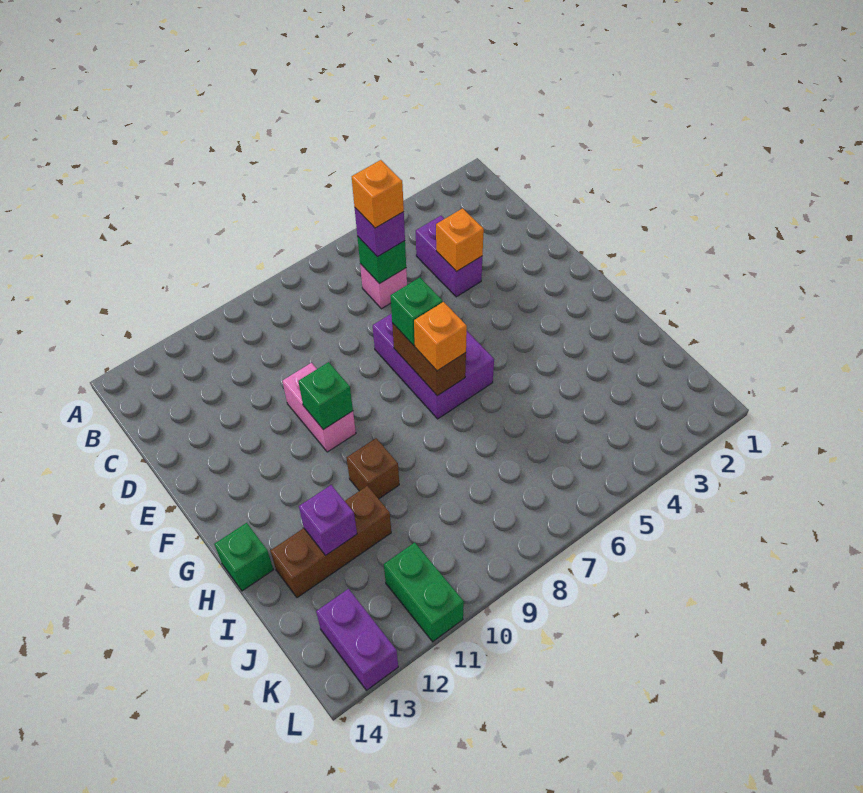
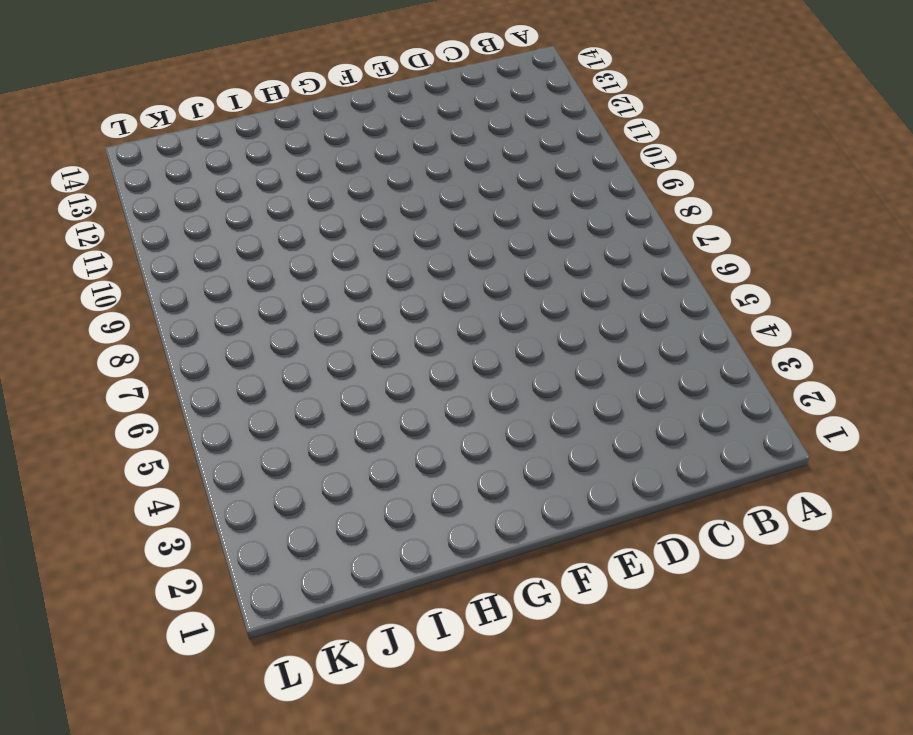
none -> purple 1x2 brick [416,216,482,297]
none -> pink 1x1 brick [360,264,407,309]
none -> purple 2x3 brick [373,313,494,419]

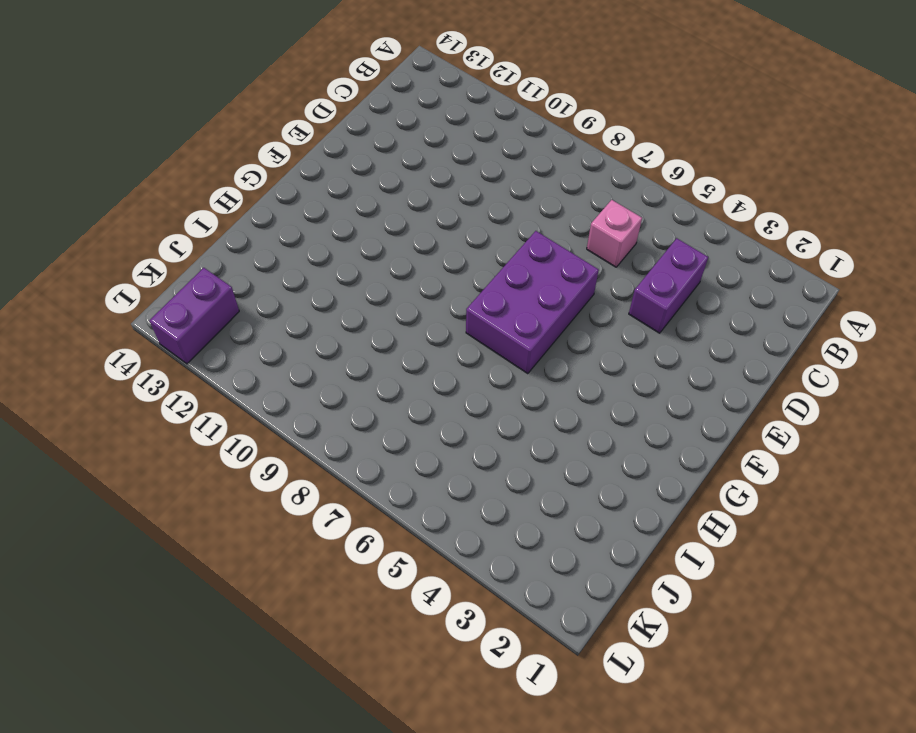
none -> pink 1x2 brick [283,363,356,452]
none -> brown 1x1 brick [347,438,399,499]
none -> green 1x1 brick [215,523,273,591]

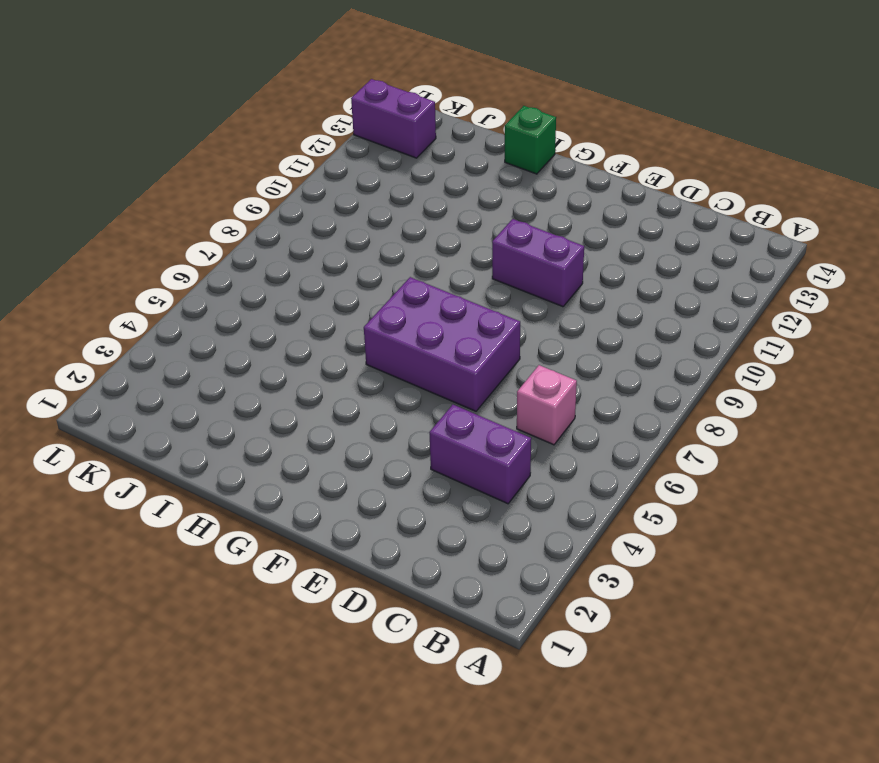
purple 1x2 brick [492,219,584,307] -> pink 1x2 brick [283,363,356,452]
none -> brown 1x1 brick [347,438,399,499]
none -> brown 1x3 brick [270,486,391,598]
none -> green 1x2 brick [384,542,464,642]

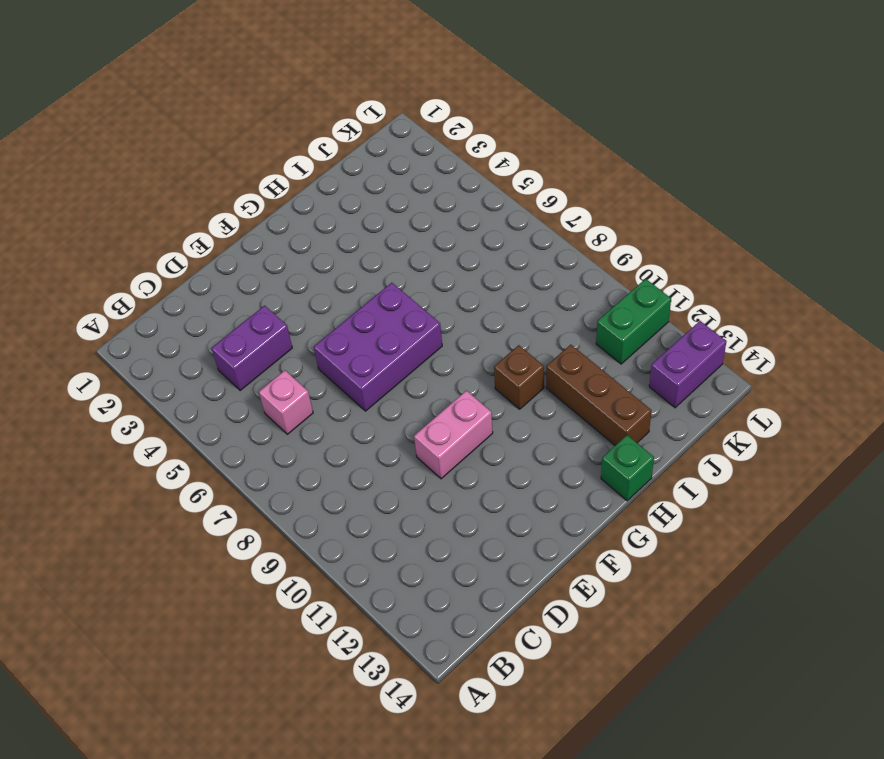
none -> green 1x1 brick [357,236,406,284]
none -> orange 1x1 brick [436,208,484,272]
none -> brown 1x2 brick [392,323,466,396]

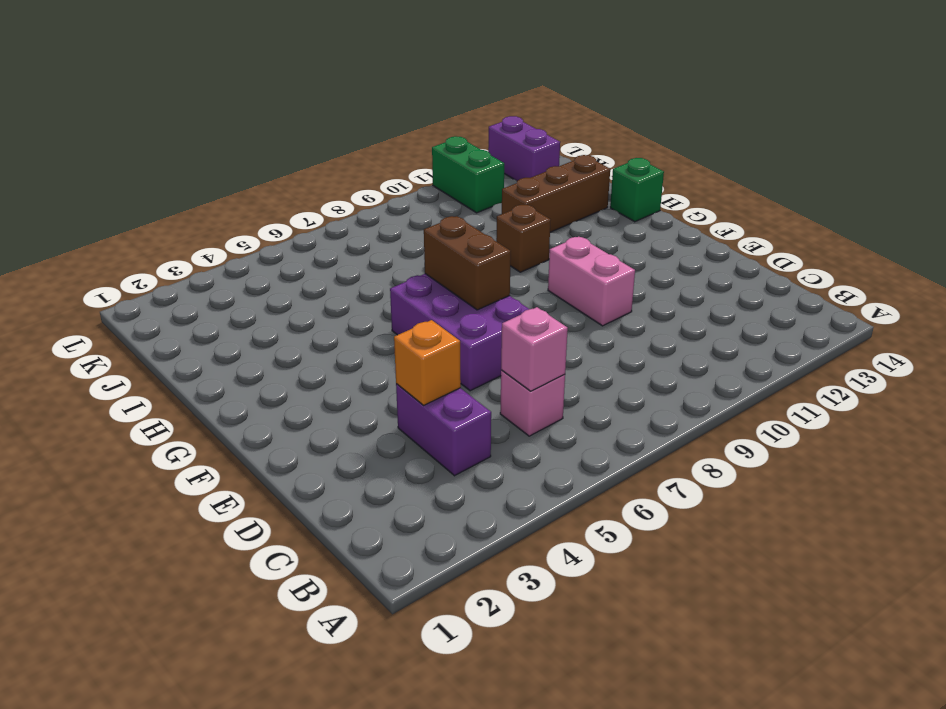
pink 1x1 brick [501,307,568,391] -> green 1x1 brick [357,236,406,284]
none -> green 1x1 brick [298,362,353,430]
none -> purple 1x1 brick [299,485,357,555]
none -> purple 1x1 brick [355,208,405,257]

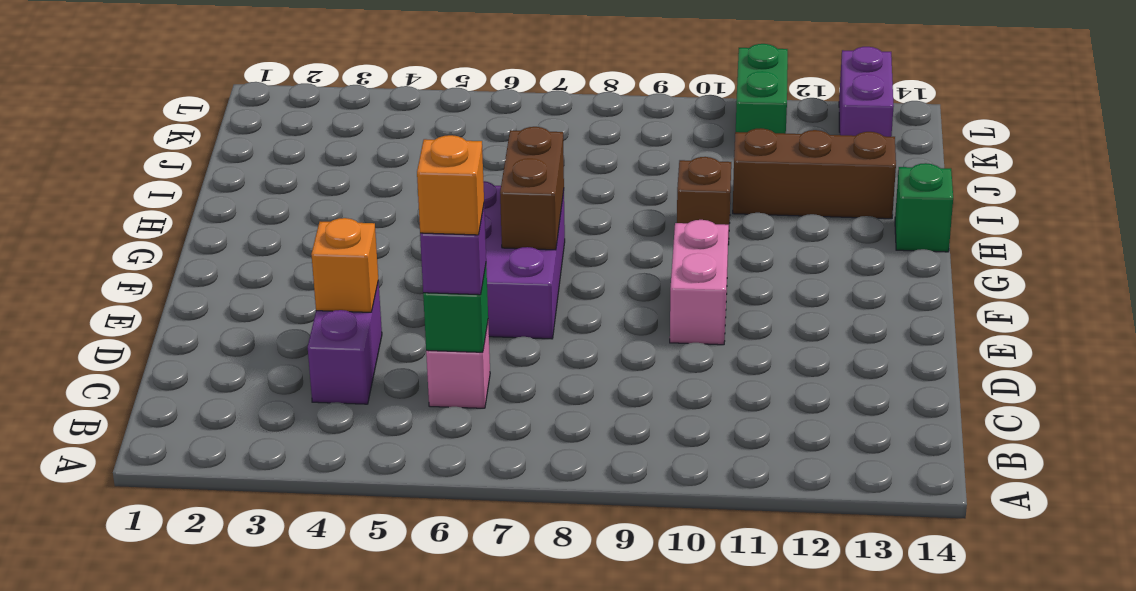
none -> green 1x1 brick [298,362,353,430]
none -> purple 1x1 brick [299,485,357,555]
none -> green 1x1 brick [390,278,442,345]

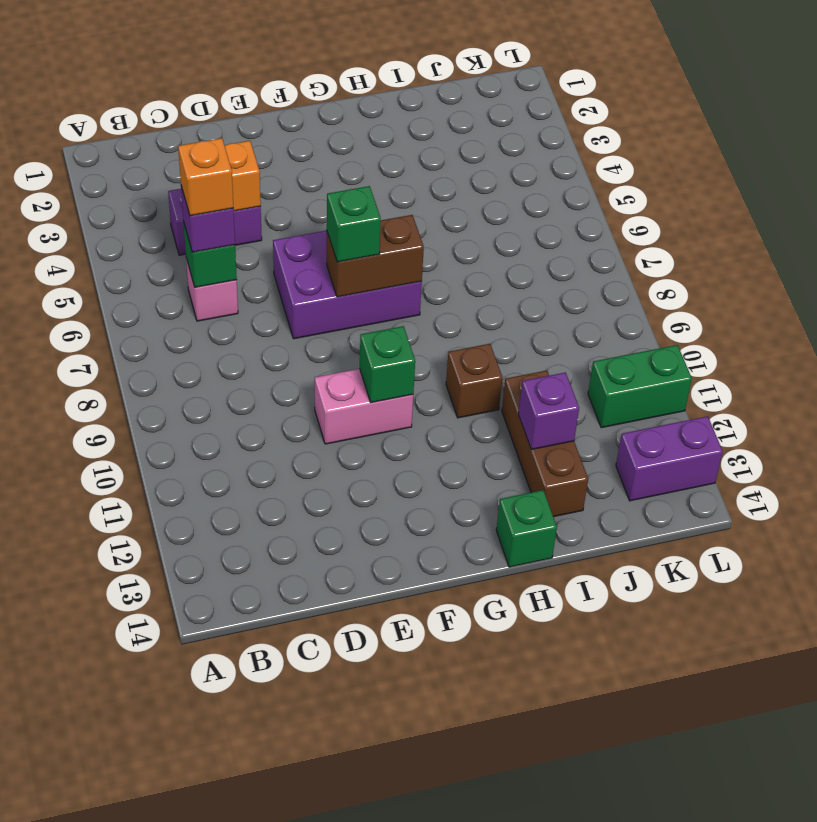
none -> orange 1x1 brick [414,302,467,371]

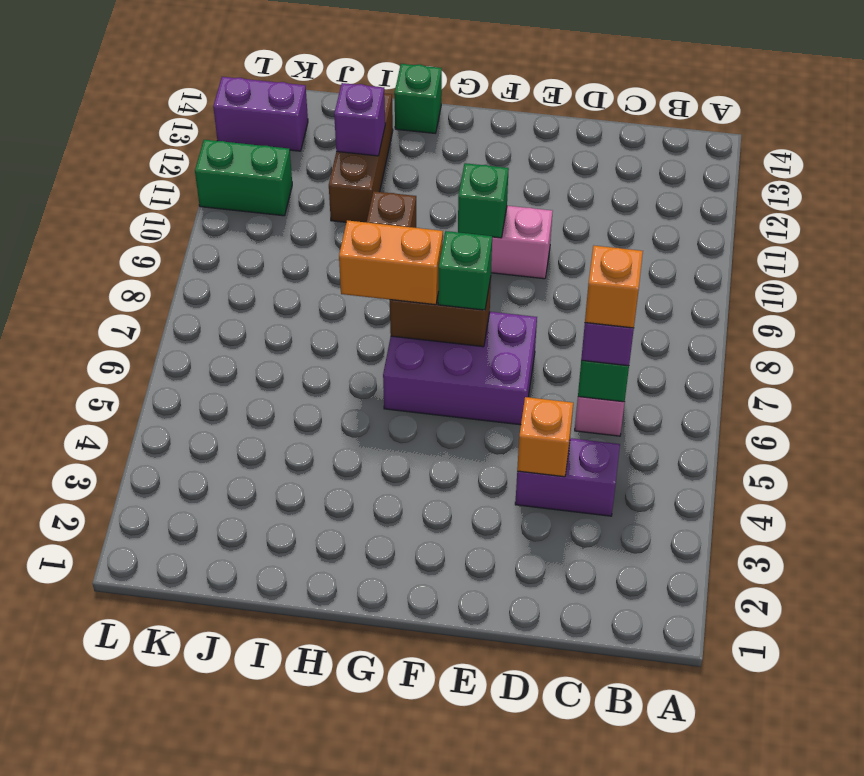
orange 1x2 brick [339,220,443,305] -> orange 1x1 brick [414,302,467,371]

